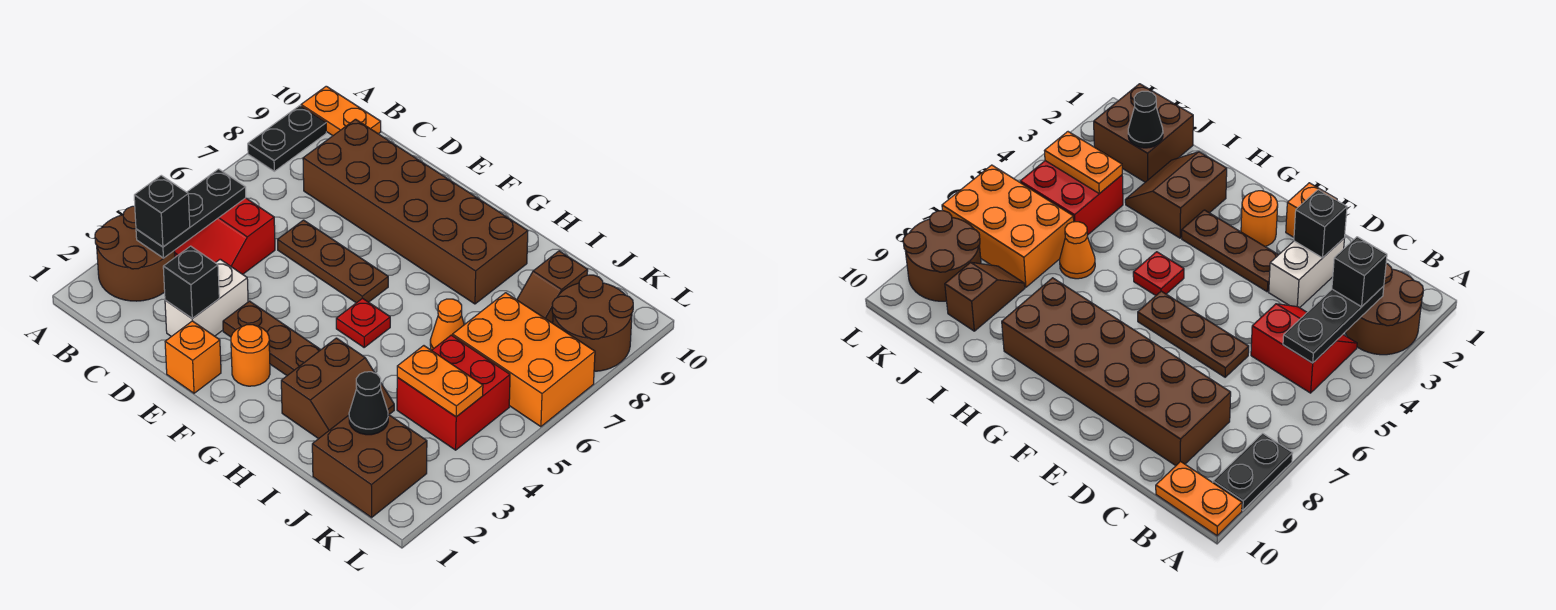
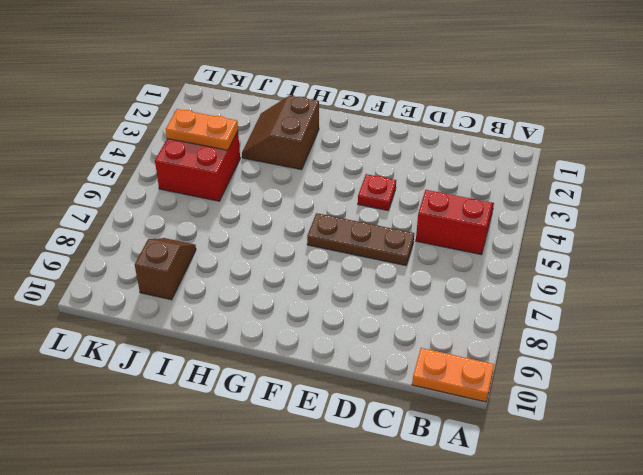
red 1x1 plate [358,174,396,210] -> red 1x1 plate moved to [336,298,390,347]
none -> brown 2x2 round brick [95,206,175,301]
none -> black 1x2 plate [248,106,326,171]
none -> brown 2x6 brick [303,119,528,304]

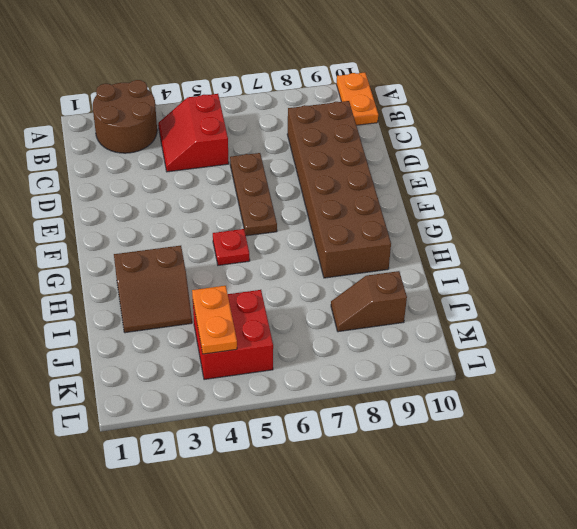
none -> black 1x2 plate [248,106,326,171]
none -> white 1x2 brick [165,259,248,337]
none -> orange 1x1 brick [165,321,221,393]

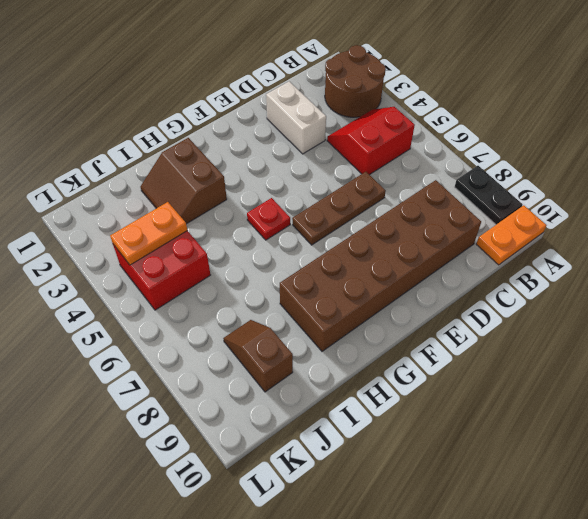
none -> orange 1x1 brick [165,321,221,393]
none -> brown 1x3 plate [223,301,321,375]
none -> orange 1x1 round brick [231,325,270,386]

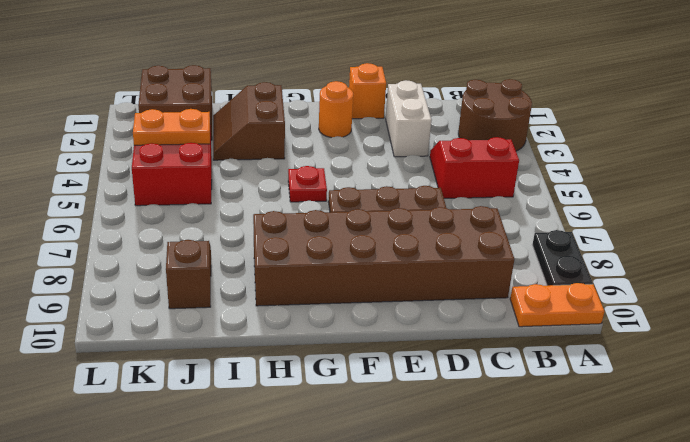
none -> brown 1x3 plate [223,301,321,375]
none -> orange 1x1 cone [430,299,464,350]
none -> orange 2x3 brick [452,293,595,427]

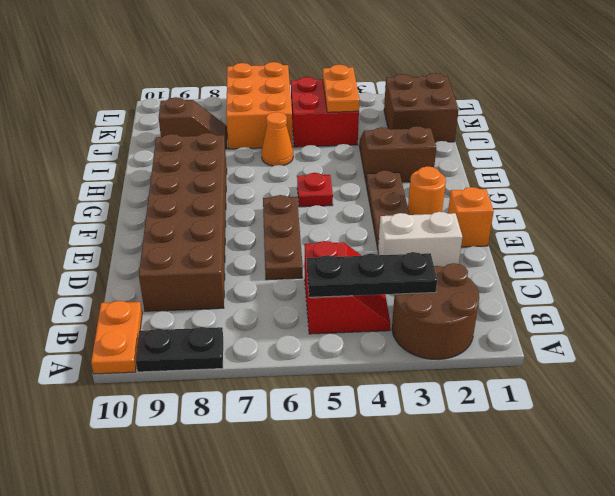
none -> brown 2x2 round brick [552,275,633,371]
none -> black 1x1 brick [163,246,219,318]
none -> black 1x1 cone [349,372,388,435]

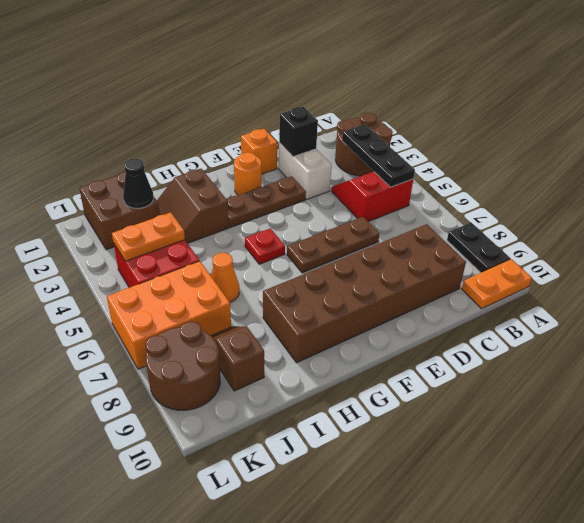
none -> black 1x1 brick [134,175,190,247]

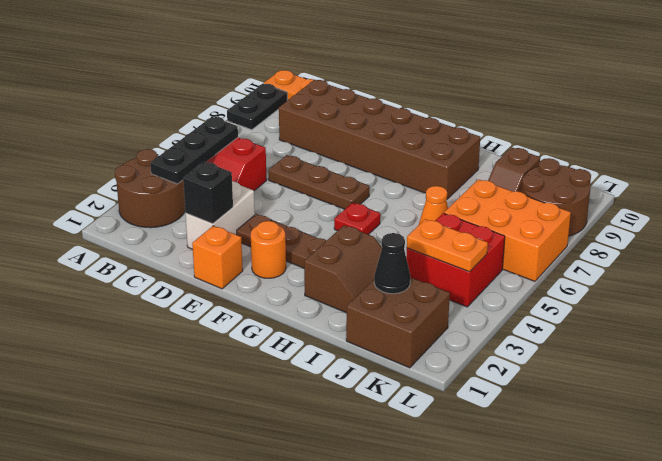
none -> black 1x1 brick [134,175,190,247]

